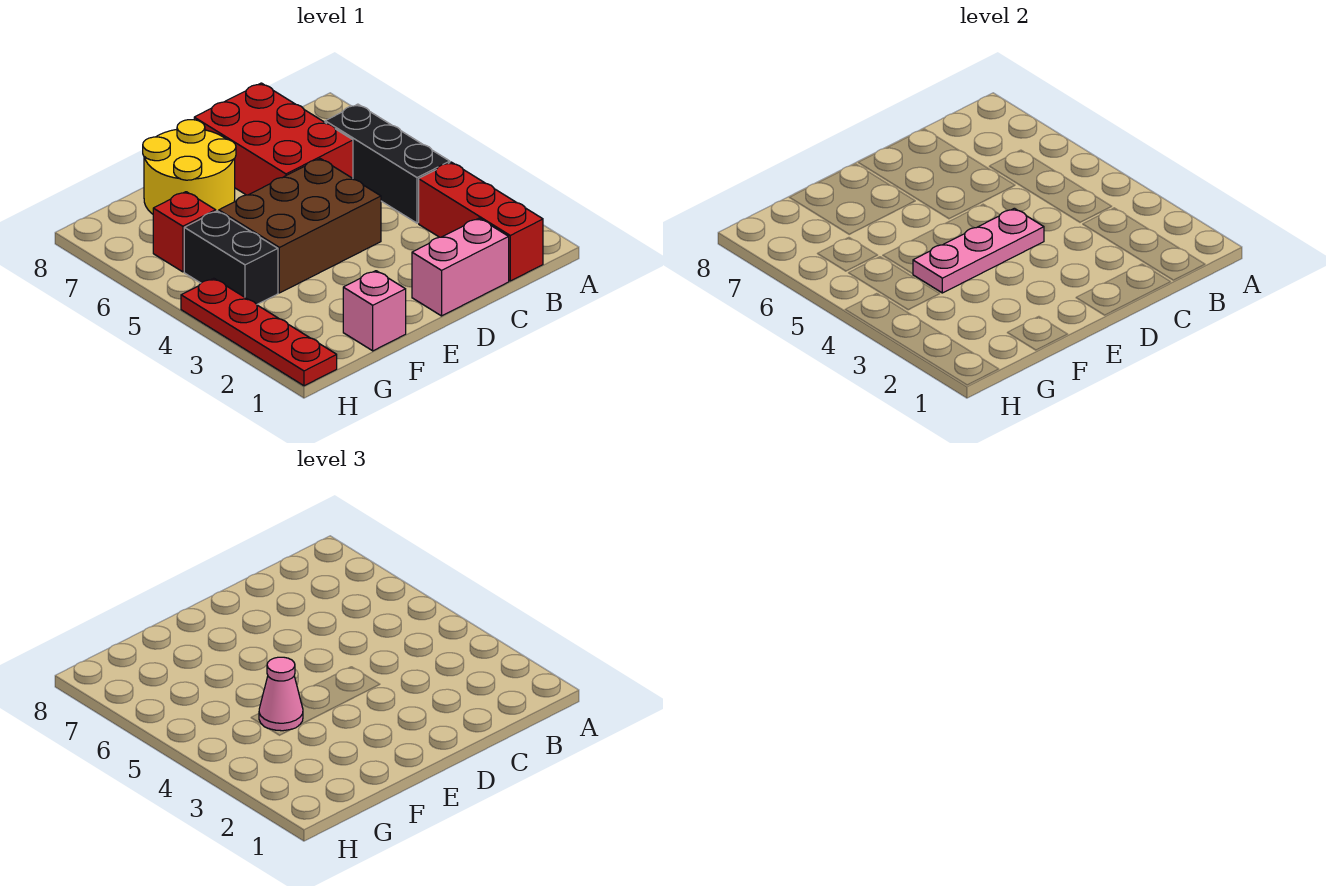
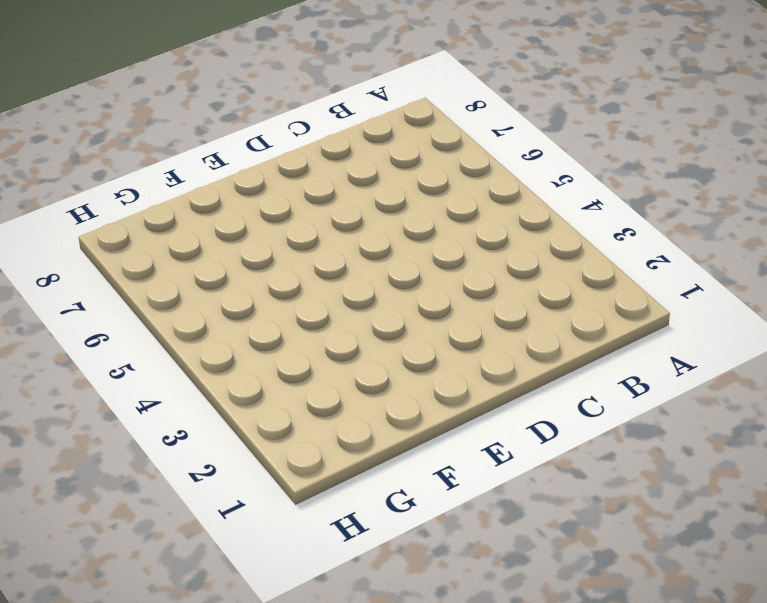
none -> red 1x3 brick [419,162,543,281]
none -> black 1x3 brick [325,104,450,223]
none -> pink 1x2 brick [412,218,509,316]

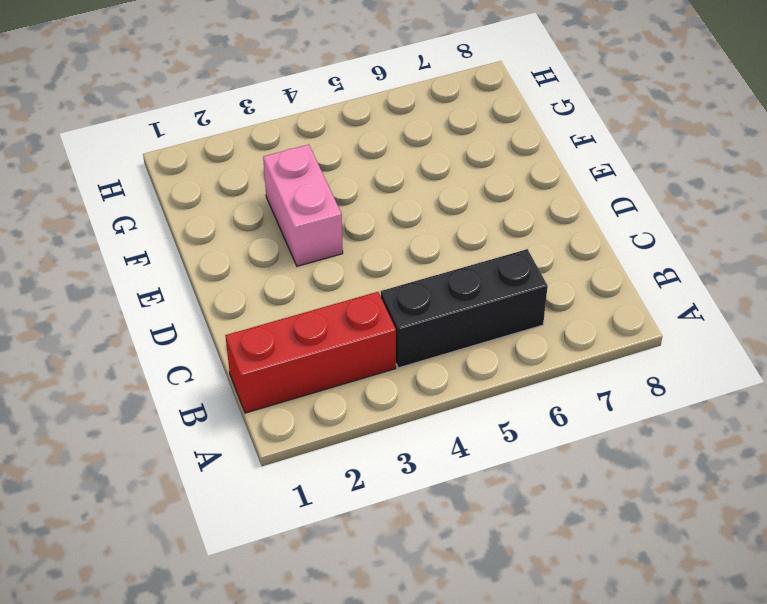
pink 1x2 brick [263,145,343,266] -> pink 1x2 brick moved to [412,218,509,316]
none -> red 2x3 brick [194,83,353,195]
none -> brown 2x3 brick [219,159,381,293]
none -> yellow 2x2 round brick [143,120,236,214]

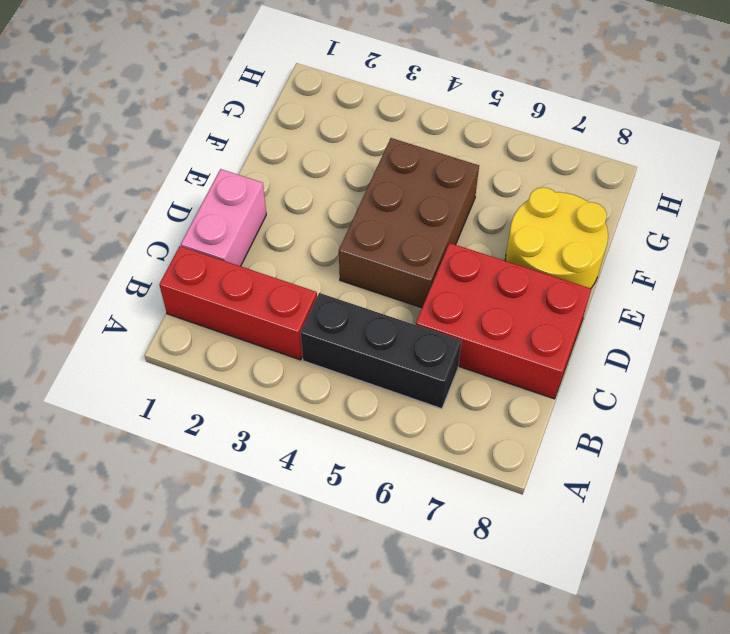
none -> pink 1x1 brick [343,271,406,351]
none -> black 1x2 brick [184,211,278,304]
none -> red 1x1 brick [153,192,216,272]

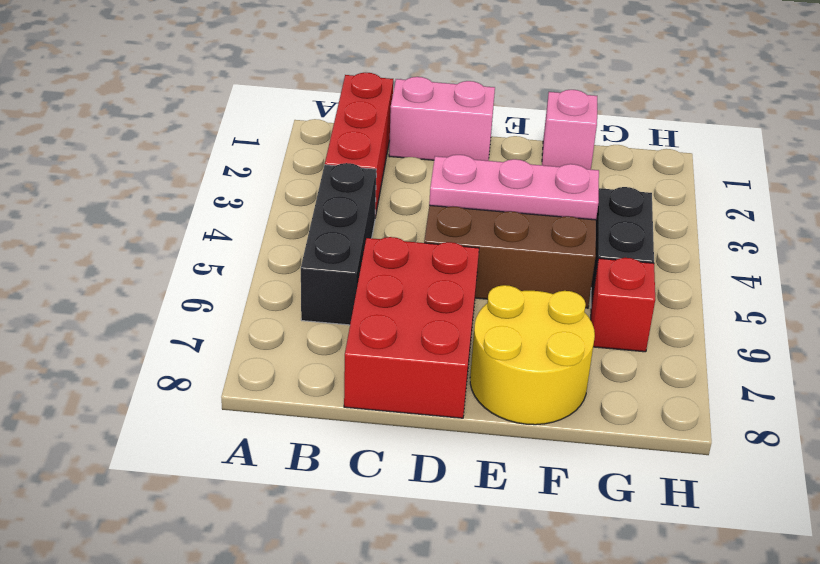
none -> red 1x4 plate [181,278,337,386]
none -> pink 1x1 cone [259,657,303,731]

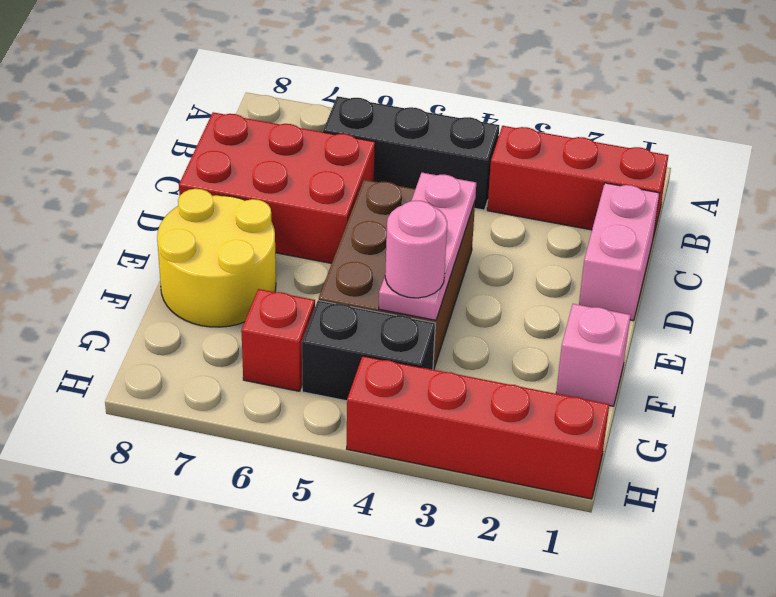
pink 1x1 round brick [385,200,447,298] -> pink 1x1 cone [259,657,303,731]
red 1x4 brick [347,356,609,499] -> red 1x4 plate [181,278,337,386]

